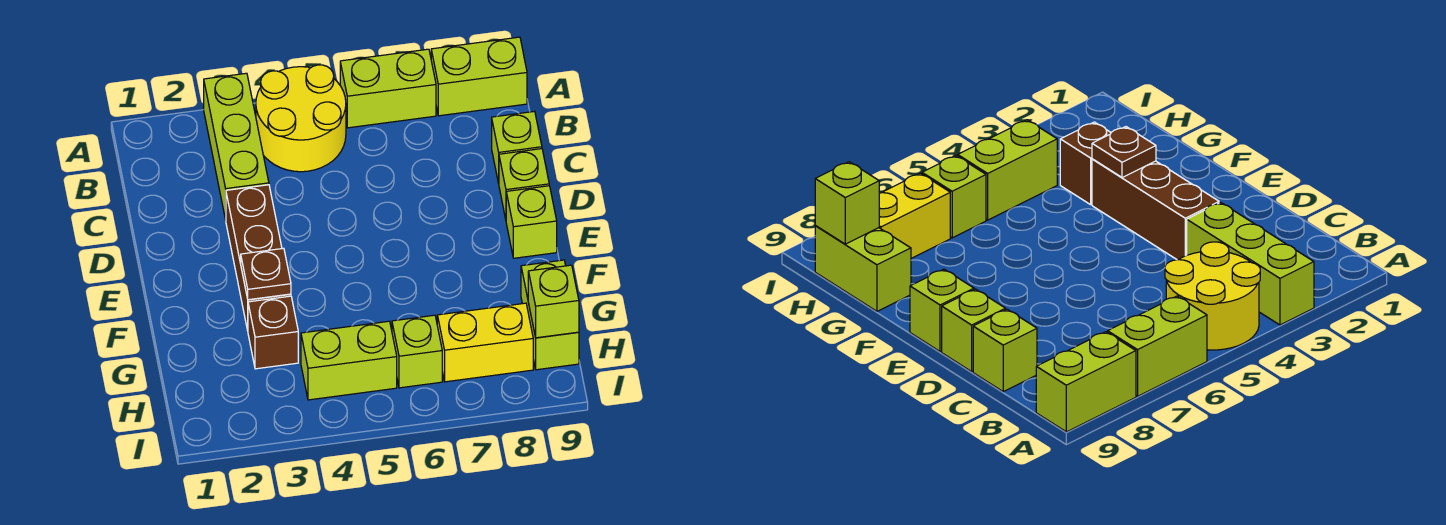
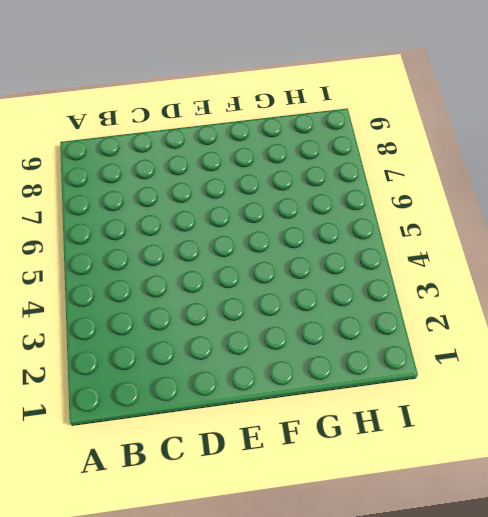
none -> lime 1x3 brick [204,73,269,220]
none -> yellow 2x2 round brick [256,65,346,172]
none -> lime 1x2 brick [340,49,436,128]

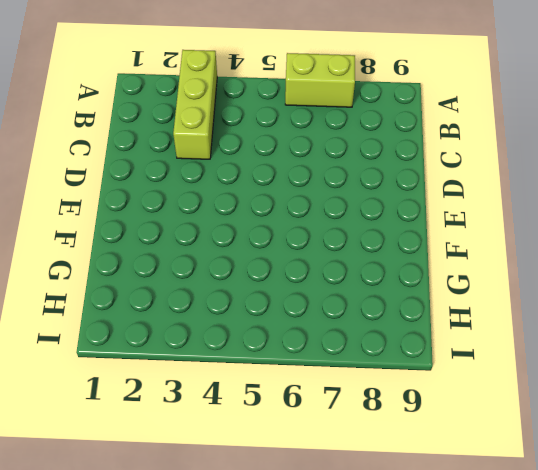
none -> yellow 2x2 round brick [256,65,346,172]
none -> lime 1x2 brick [431,37,527,116]
none -> lime 1x1 brick [492,111,542,183]

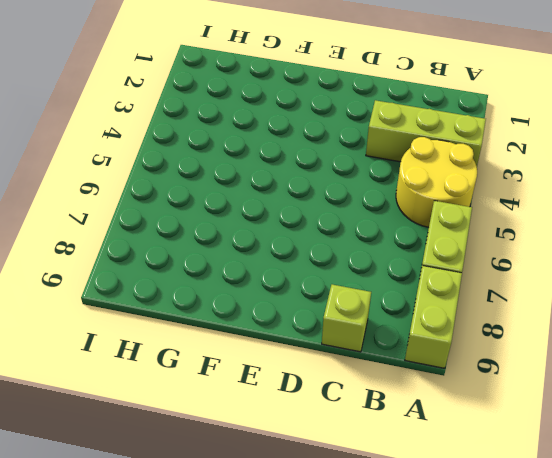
none -> brown 1x3 brick [226,185,291,330]
none -> lime 1x1 brick [499,149,549,219]
none -> lime 1x1 brick [506,186,557,258]

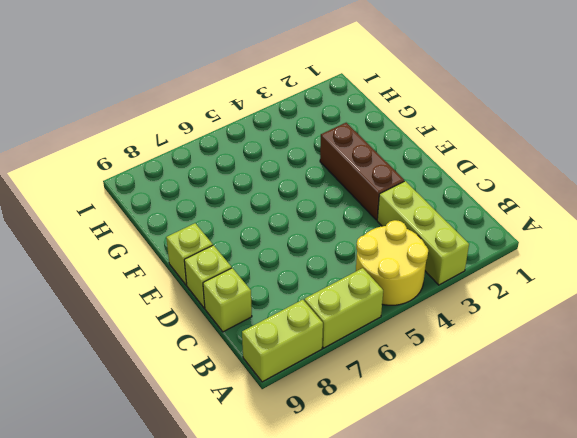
none -> brown 1x1 brick [248,296,298,369]
none -> lime 1x2 brick [521,260,579,370]
none -> lime 1x2 brick [301,321,397,400]

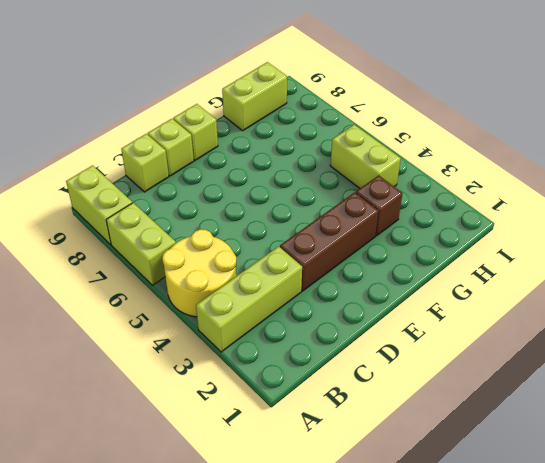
none -> lime 1x1 brick [392,315,442,388]
none -> yellow 1x2 brick [437,303,533,382]
none -> brown 1x1 plate [241,248,291,300]

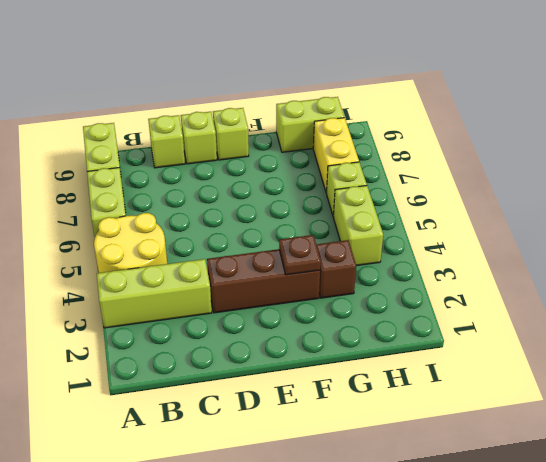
none -> lime 1x1 brick [528,265,579,338]

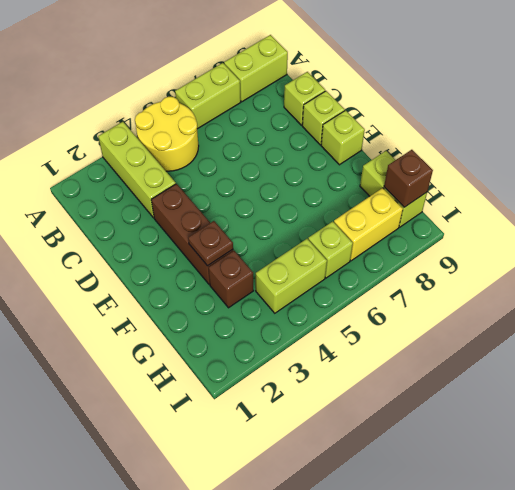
brown 1x1 brick [384,150,433,207] -> lime 1x1 brick [528,265,579,338]

